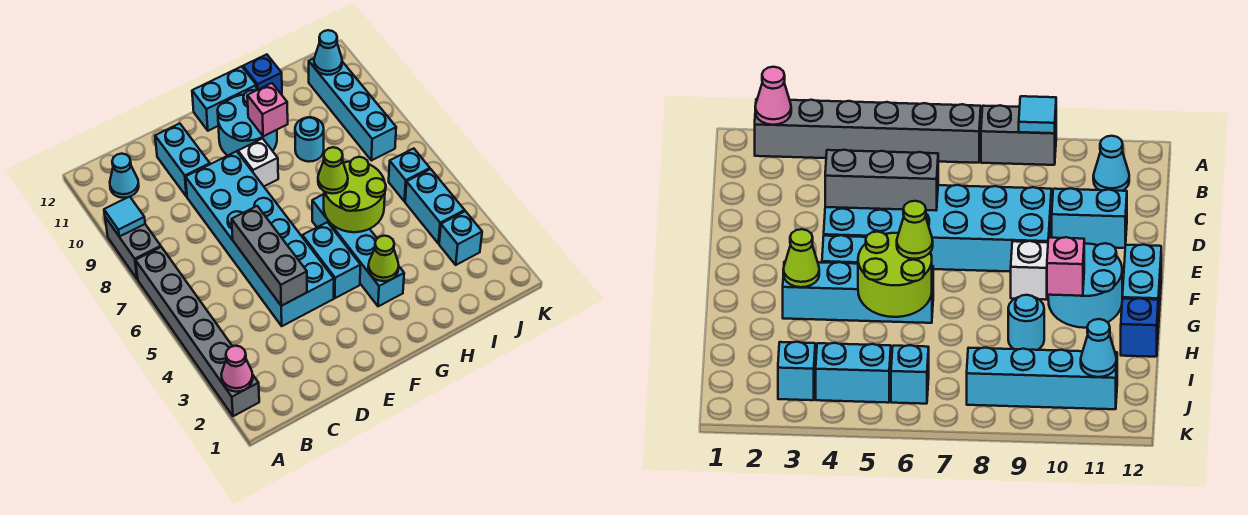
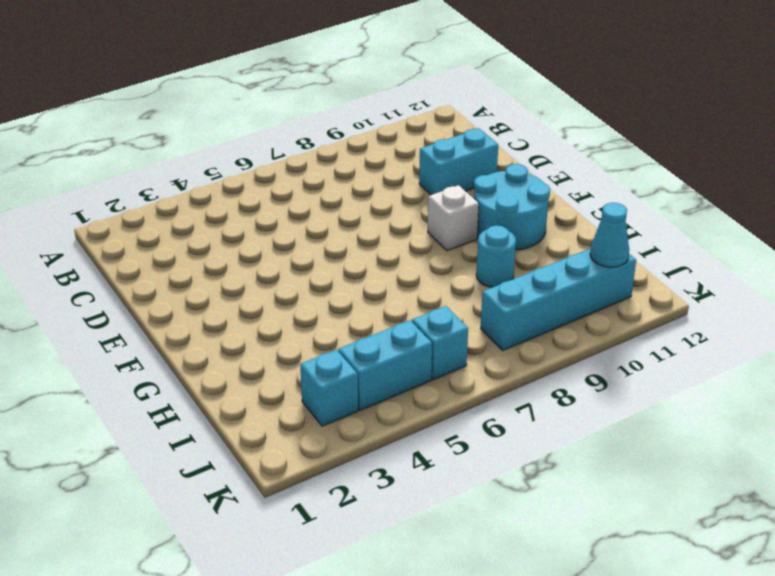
none -> grey 1x6 brick [136,247,259,416]
none -> grey 1x2 brick [105,217,161,279]
none -> cyan 1x1 cone [110,154,139,198]

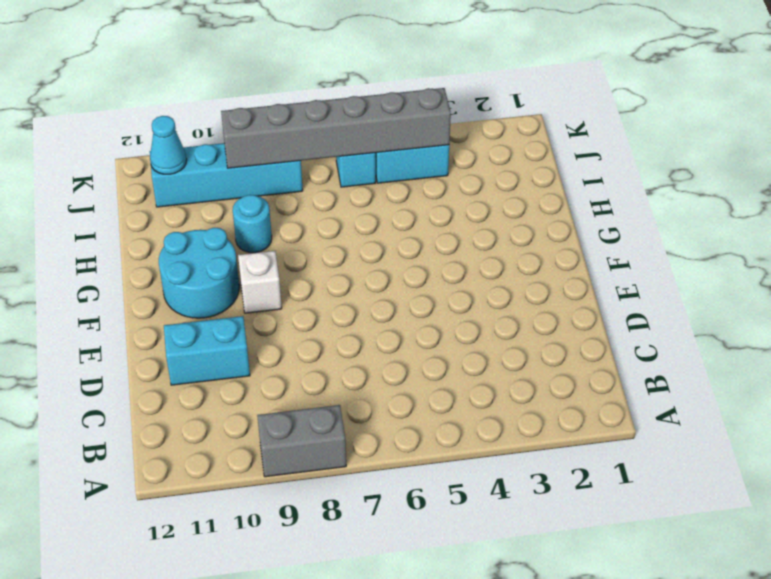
grey 1x6 brick [221,88,451,168] -> grey 1x6 brick moved to [136,247,259,416]
none -> cyan 1x1 cone [110,154,139,198]
none -> cyan 2x6 brick [186,151,334,326]
none -> cyan 1x2 brick [302,222,360,298]

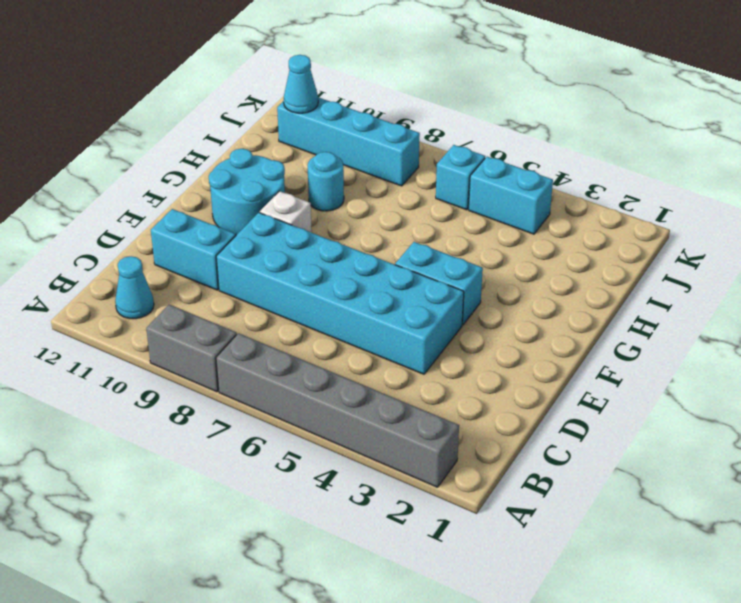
none -> cyan 1x2 brick [192,66,257,131]
none -> cyan 1x4 brick [312,194,404,306]
none -> blue 1x1 brick [243,54,282,95]

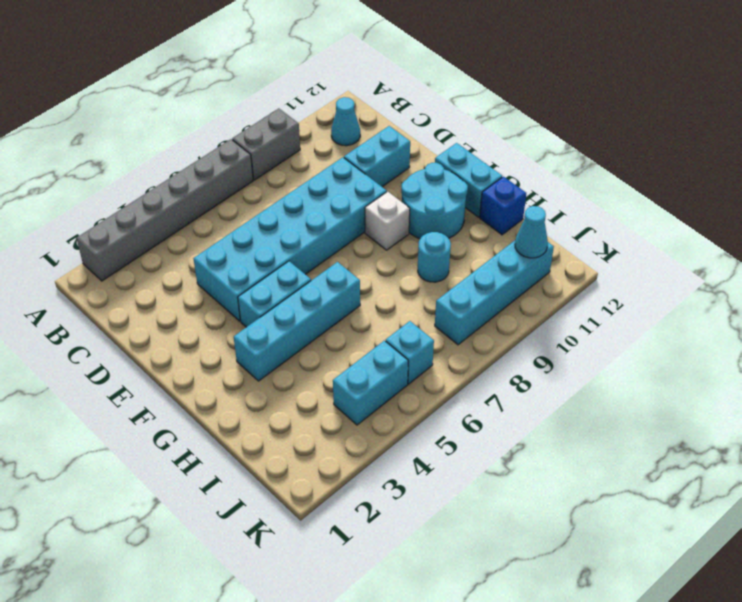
none -> cyan 1x1 brick [439,211,482,265]
none -> pink 1x1 cone [221,346,253,392]
none -> cyan 1x1 tile [104,197,145,237]

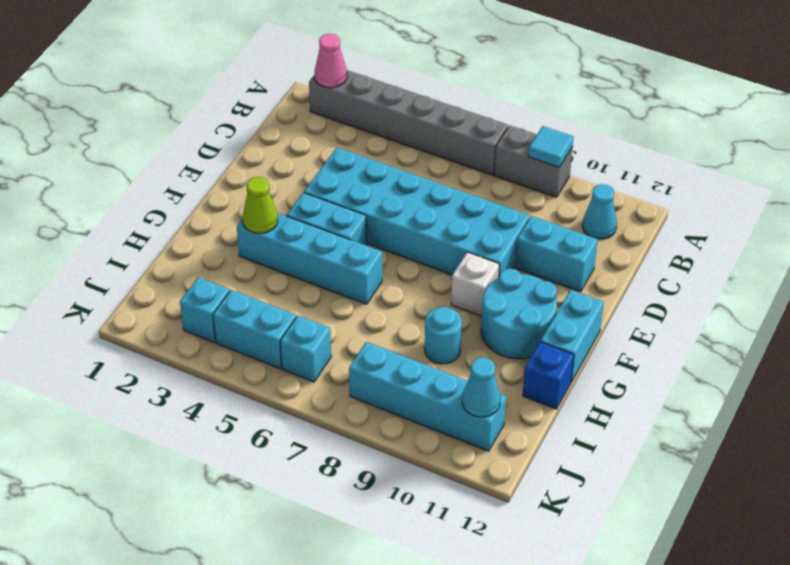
none -> grey 1x3 brick [232,206,307,306]
none -> lime 2x2 round brick [324,157,386,232]
none -> pink 1x1 brick [247,83,288,136]

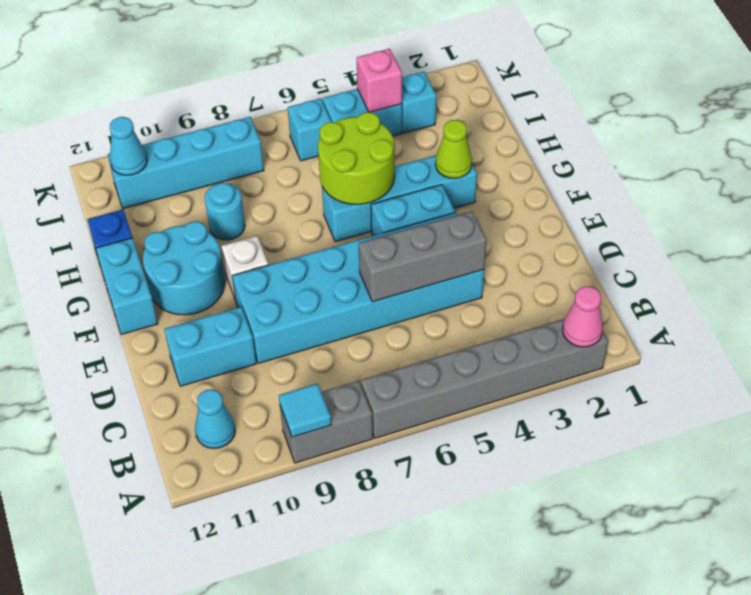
pink 1x1 brick [357,49,402,112] -> pink 1x1 brick moved to [247,83,288,136]
none -> lime 1x1 cone [318,147,348,194]

